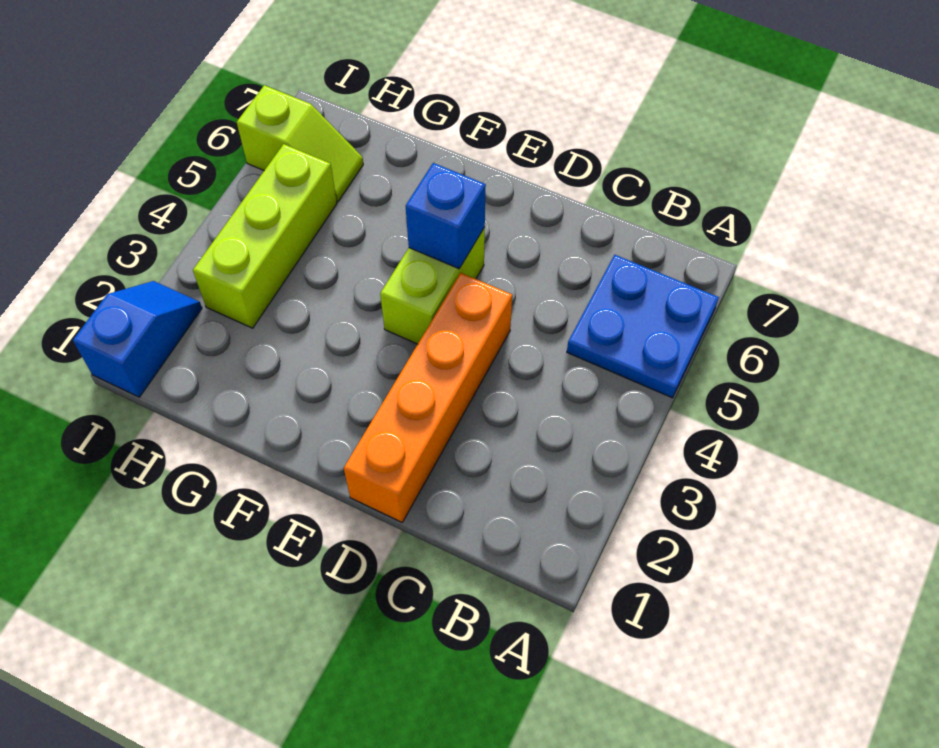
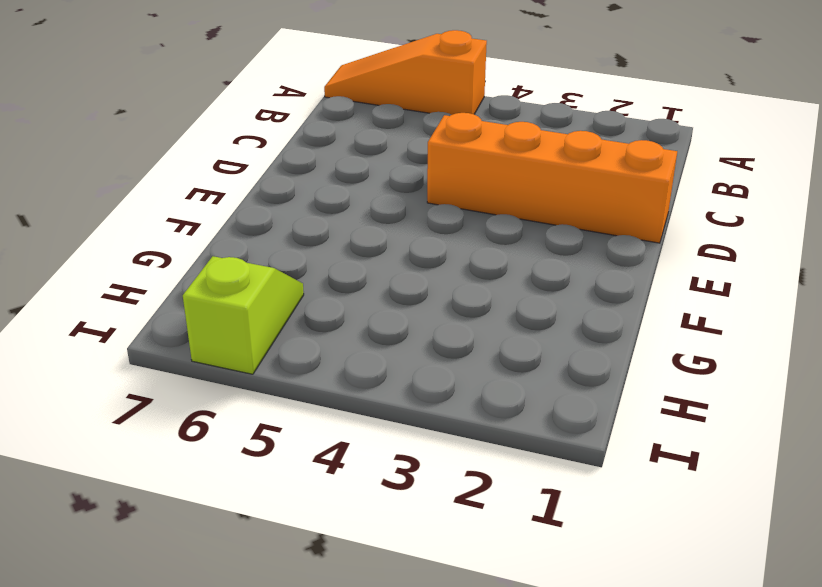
orange 1x3 slope [324,30,487,115] -> blue 2x2 plate [567,255,719,398]
none -> lime 1x2 brick [380,228,485,344]
none -> lime 1x3 brick [193,144,337,328]

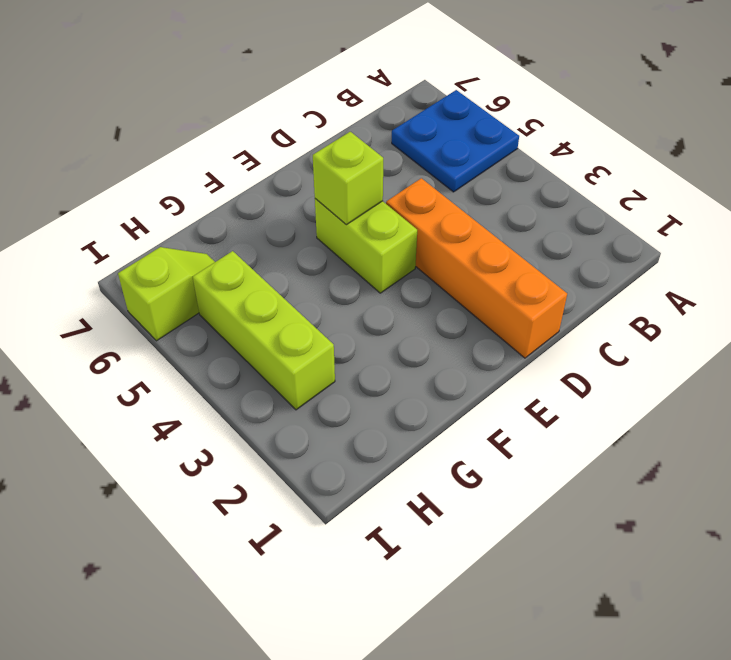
lime 1x1 brick [313,132,383,225] -> blue 1x1 brick [406,163,486,269]
none -> blue 1x2 slope [73,281,202,397]

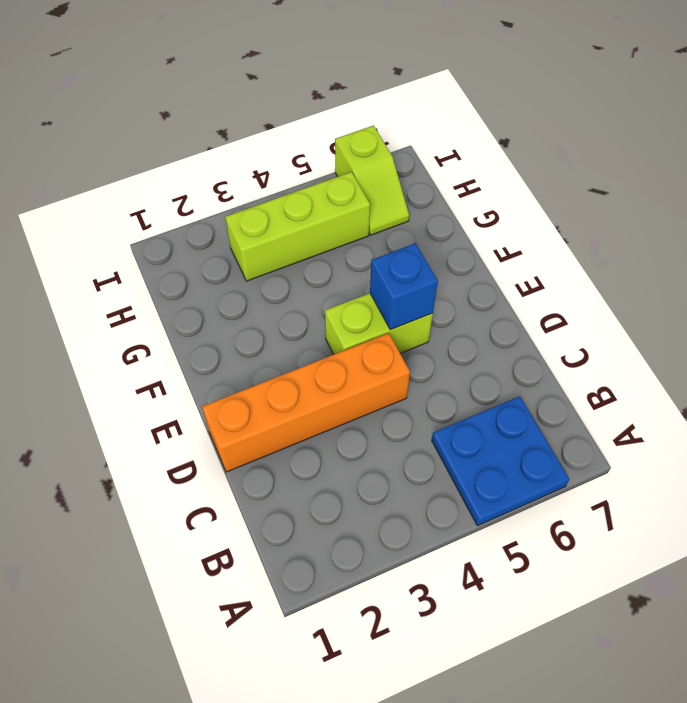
none -> blue 1x2 slope [73,281,202,397]

